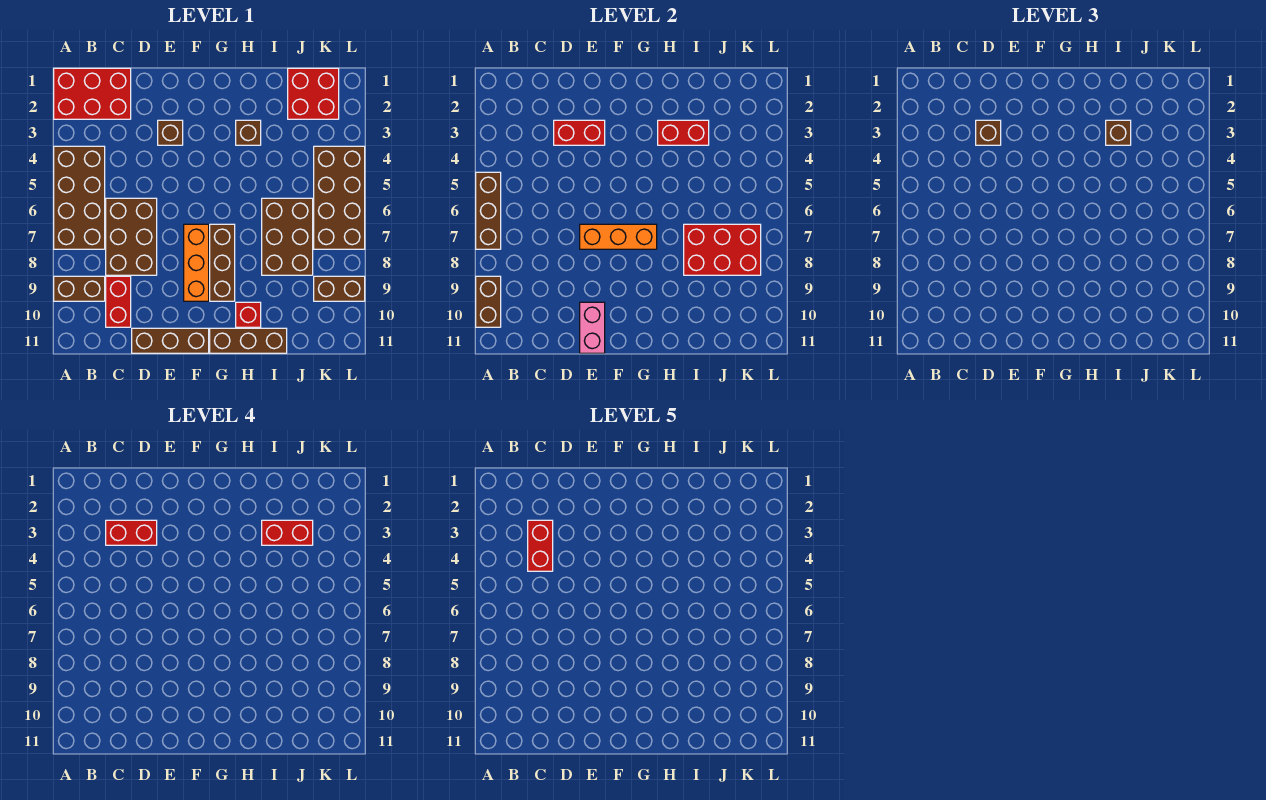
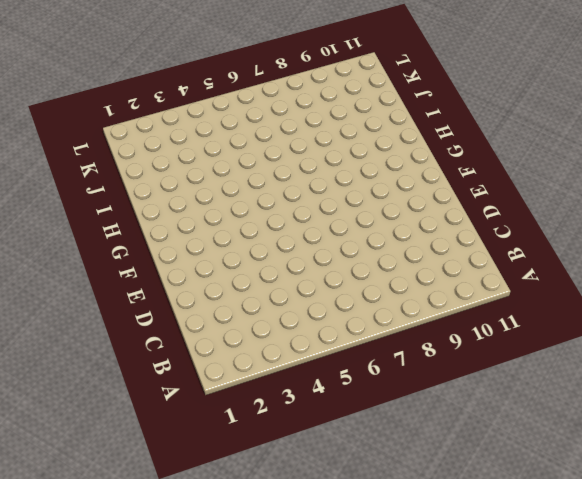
none -> red 2x3 brick [54,68,131,119]
none -> brown 2x4 brick [54,146,105,249]
none -> brown 1x2 brick [54,276,105,301]

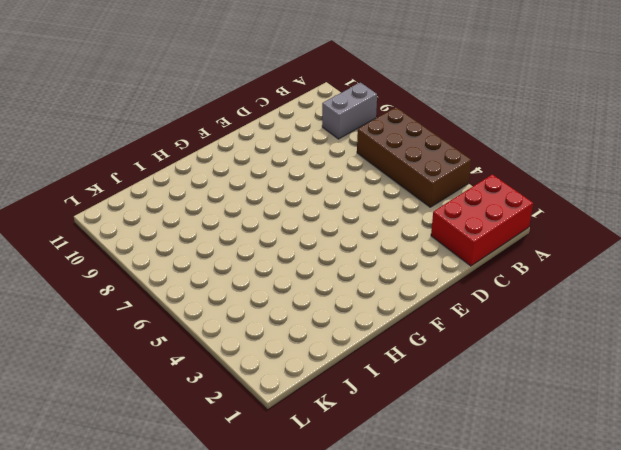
grey 1x2 brick [322,83,377,139] -> brown 1x2 brick [54,276,105,301]
none -> brown 2x3 brick [106,198,157,275]
none -> red 1x2 brick [106,276,131,327]
none -> brown 1x3 brick [132,328,209,353]

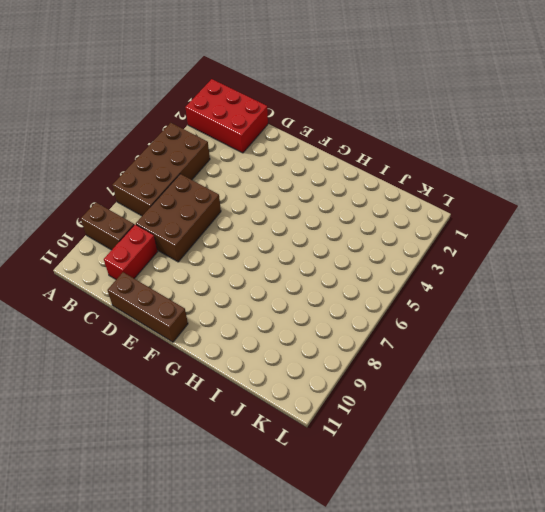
none -> brown 1x1 brick [158,120,183,145]
none -> orange 1x3 brick [184,224,209,301]
none -> brown 1x3 brick [210,224,235,301]

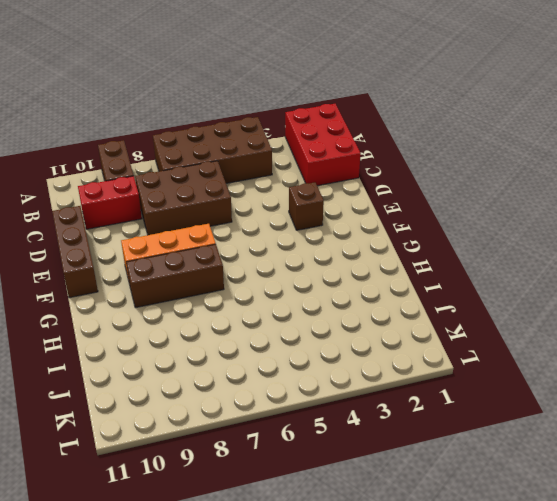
none -> brown 1x3 brick [210,328,287,353]
none -> brown 1x1 brick [236,120,261,145]
none -> red 1x1 brick [236,302,261,327]

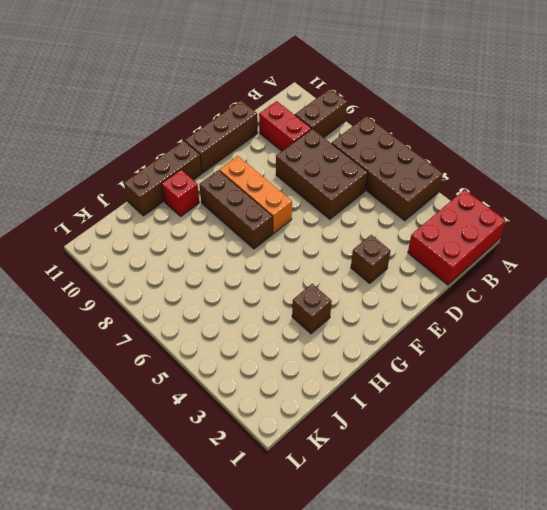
none -> brown 2x3 brick [262,198,313,275]
none -> red 2x2 brick [288,68,339,119]
none -> brown 2x4 brick [314,146,365,249]

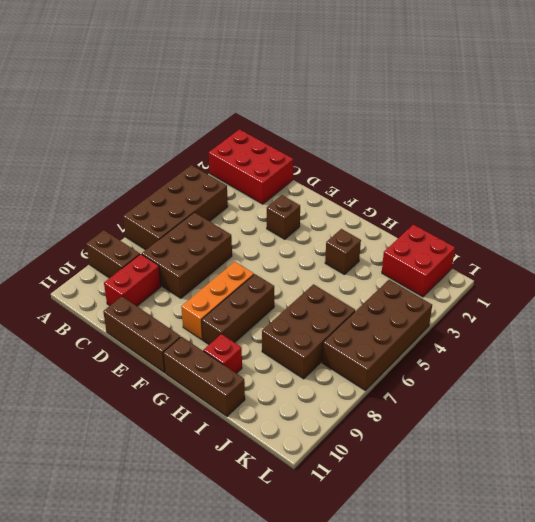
none -> brown 1x2 brick [314,276,365,301]
none -> brown 1x3 brick [476,172,501,249]
none -> brown 1x2 brick [476,276,501,327]

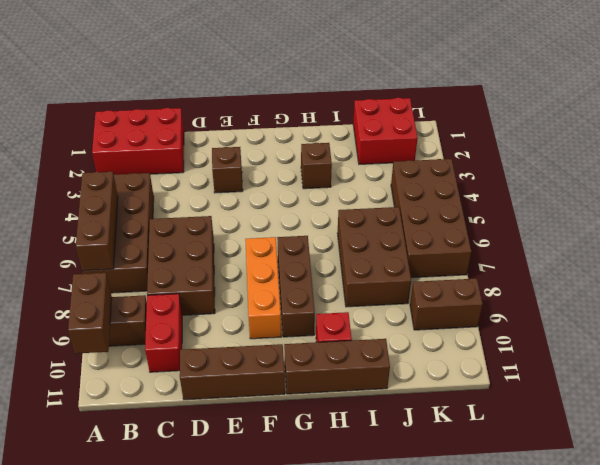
none -> red 1x2 brick [554,120,605,145]
none -> orange 1x3 brick [580,224,657,249]
none -> pink 1x2 brick [580,302,605,353]

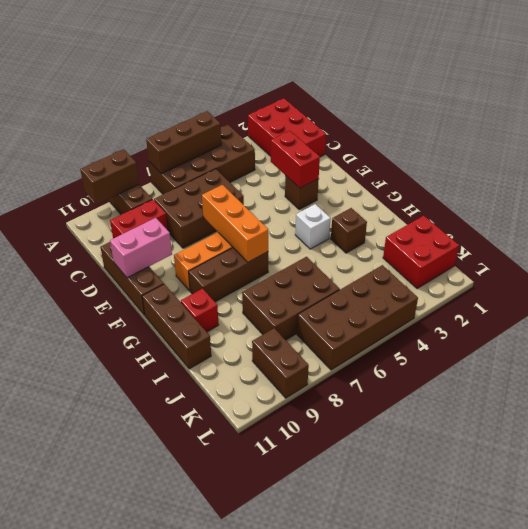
white 1x1 brick [295,204,331,249] -> none
none -> red 1x2 brick [658,120,709,145]
none -> red 2x3 brick [684,224,761,275]
none -> brown 1x1 brick [976,120,1001,145]

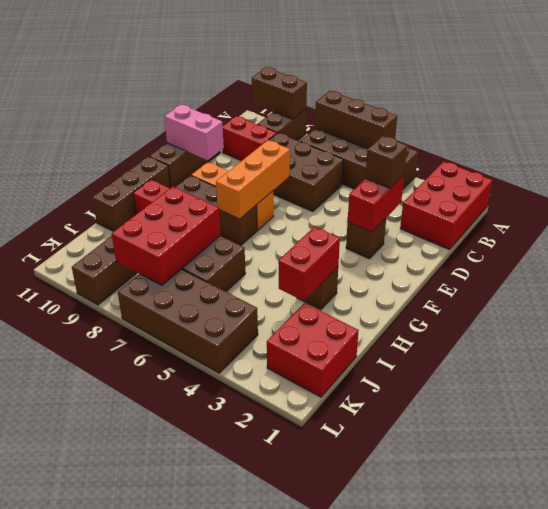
none -> brown 1x1 brick [1106,120,1131,145]
none -> red 1x2 brick [106,520,157,545]
none -> red 1x2 brick [262,520,313,545]

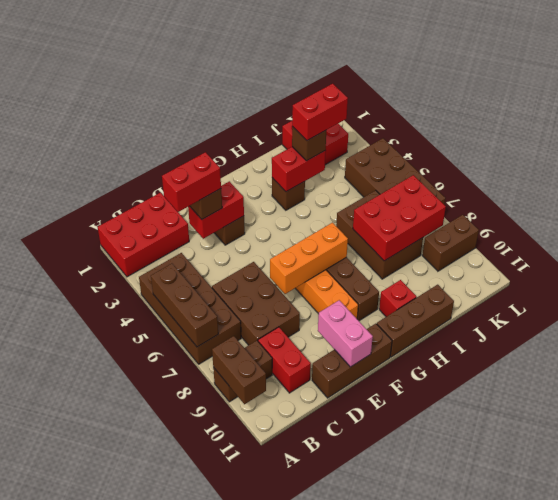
none -> red 1x2 brick [528,520,553,571]

